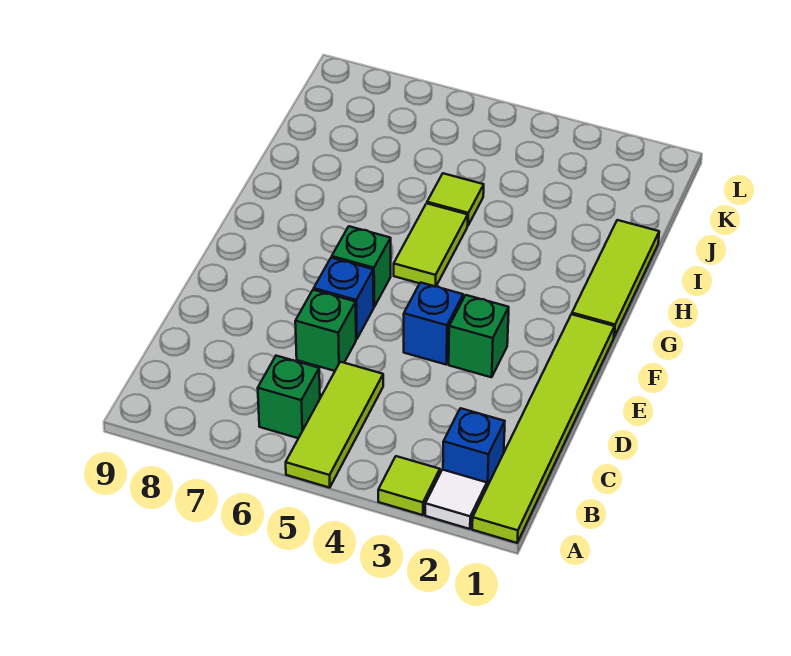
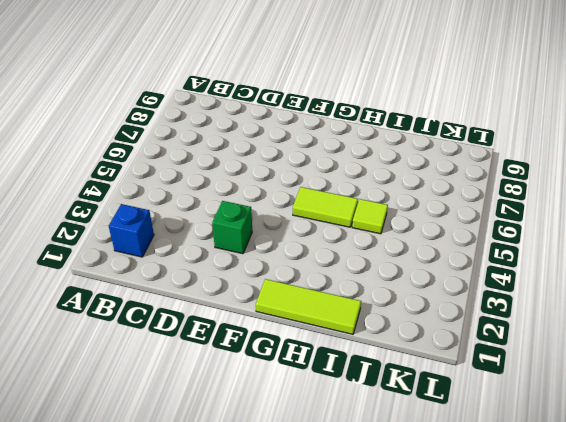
none -> lime 1x6 tile [472,314,614,543]
none -> white 1x1 tile [425,470,487,529]
none -> lime 1x1 tile [378,456,440,515]

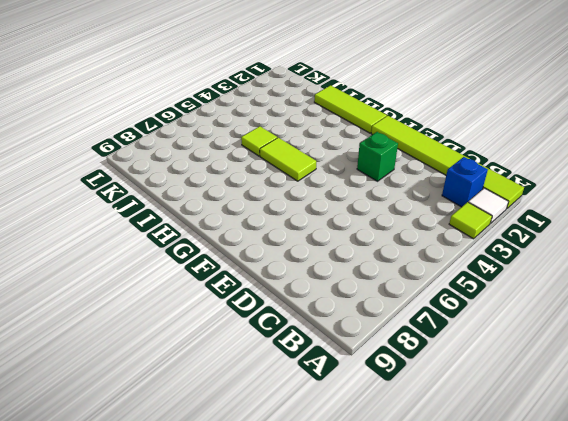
none -> lime 1x3 tile [286,362,383,488]
none -> green 1x1 brick [258,356,320,438]
none -> green 1x1 brick [295,290,356,371]

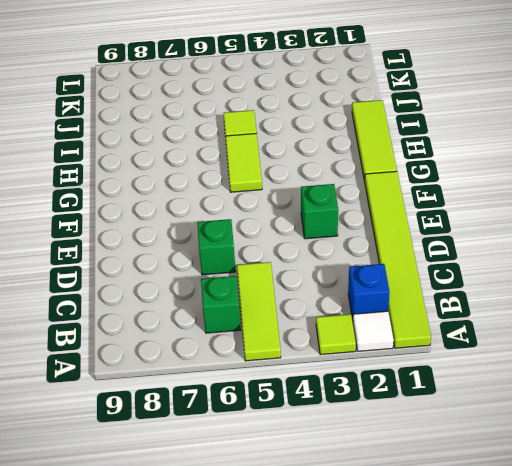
none -> blue 1x1 brick [404,282,463,364]
none -> blue 1x1 brick [314,258,374,339]
none -> green 1x1 brick [332,226,391,307]

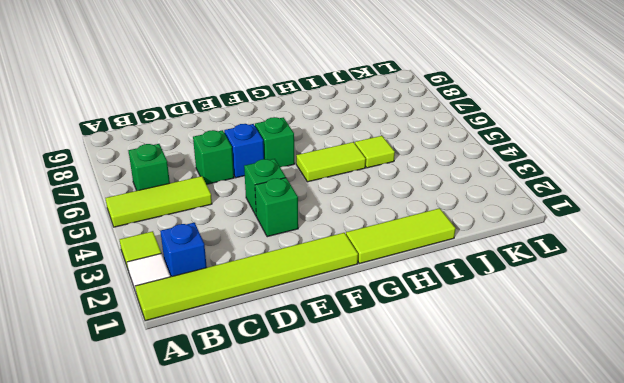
green 1x1 brick [244,159,286,215] -> blue 1x1 brick [404,282,463,364]

